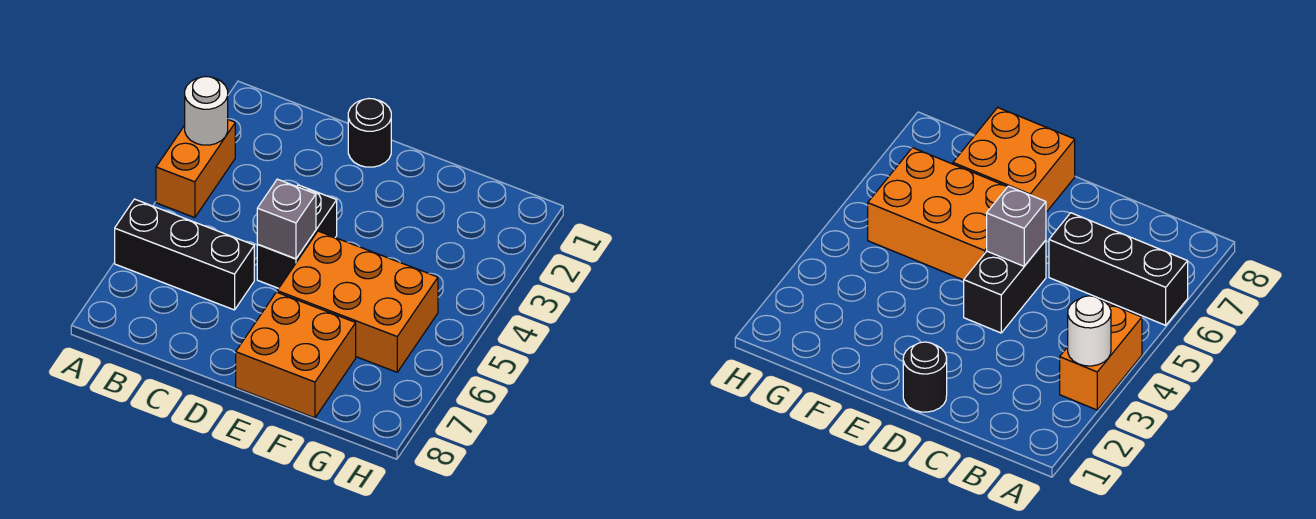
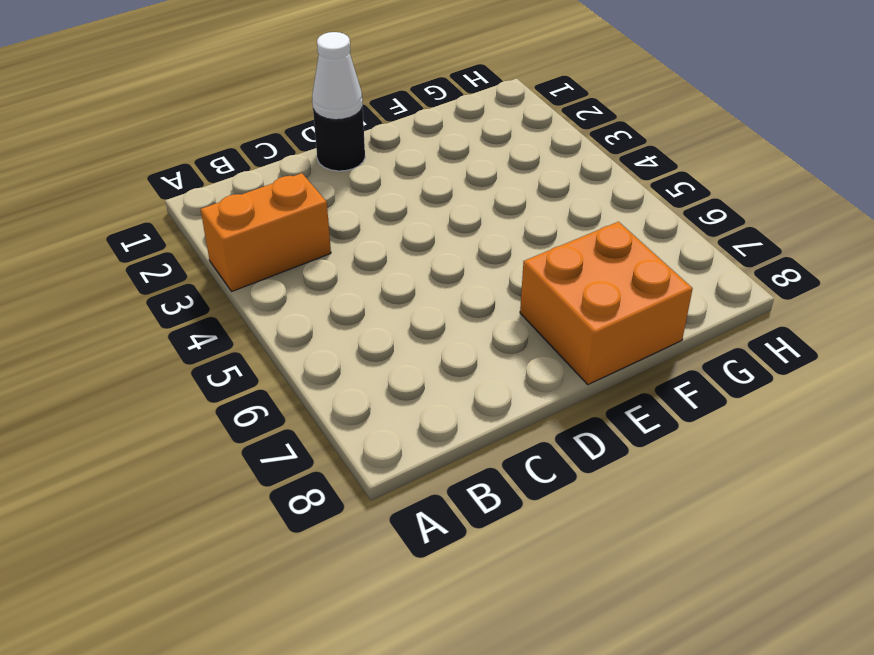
orange 1x2 brick [201,173,331,291] -> orange 1x2 brick turned to [156,120,235,218]
white 1x1 cone [312,32,363,120] -> none
none -> black 1x3 brick [115,199,254,310]
none -> black 1x2 brick [257,185,337,288]

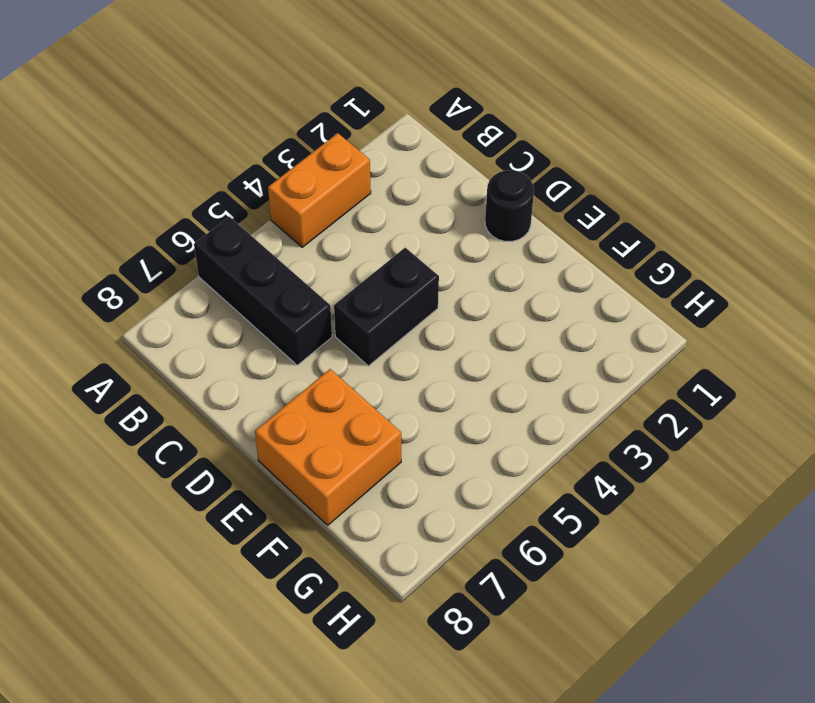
none -> orange 2x3 brick [277,231,438,372]
none -> white 1x1 round brick [185,77,228,145]

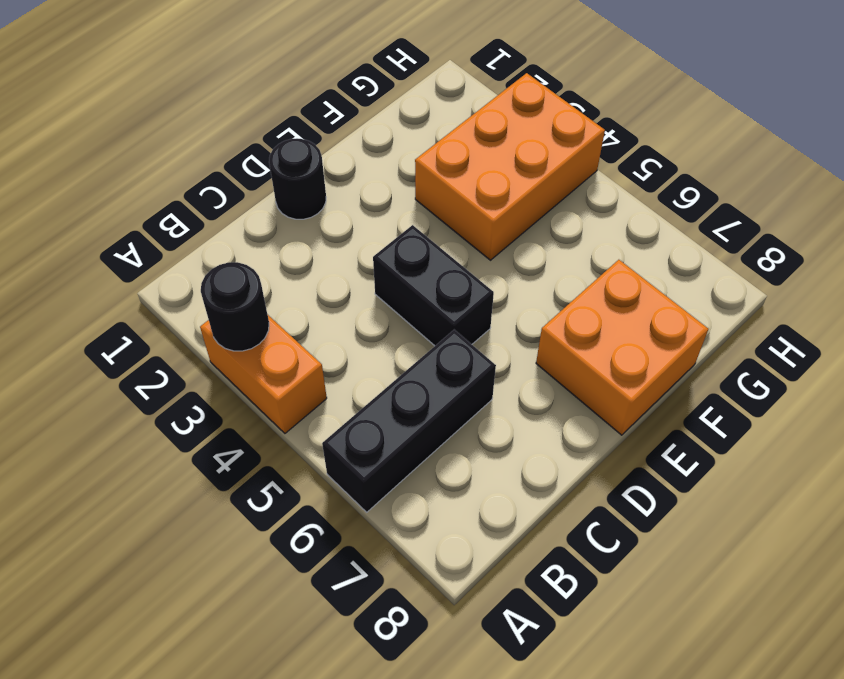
black 1x1 round brick [201,262,269,351] -> white 1x1 round brick [185,77,228,145]
orange 2x3 brick [415,73,605,260] -> orange 2x3 brick moved to [277,231,438,372]
none -> grey 1x1 brick [257,179,316,259]

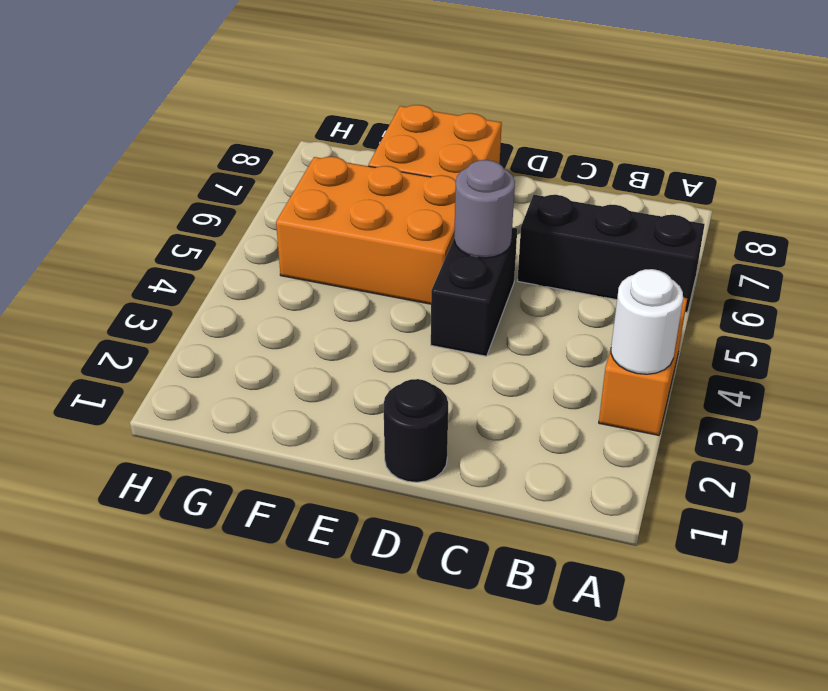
grey 1x1 round brick [454,160,515,258] -> grey 1x1 brick [257,179,316,259]

